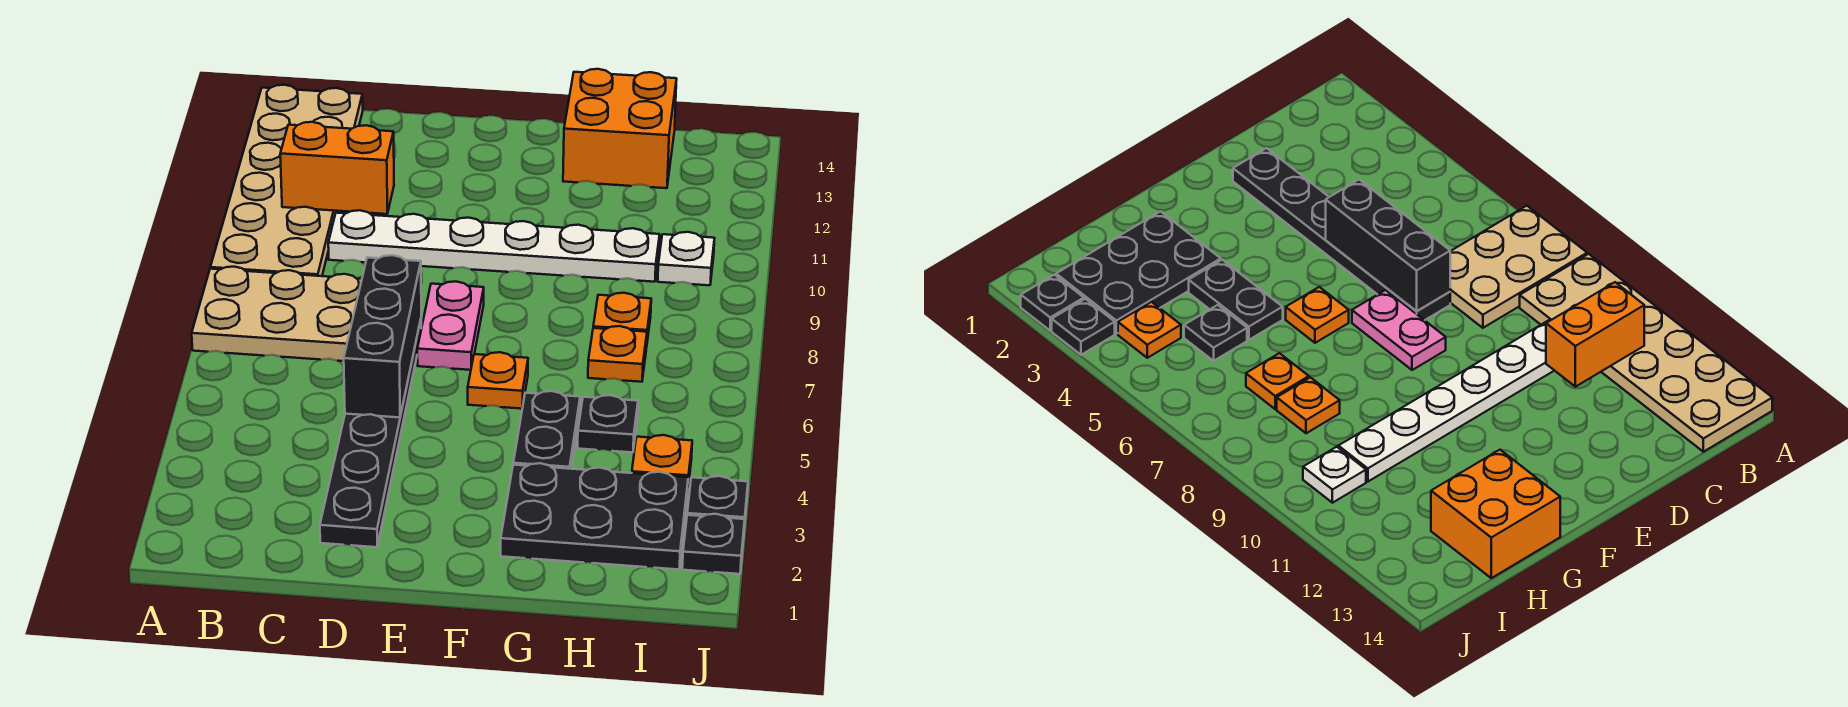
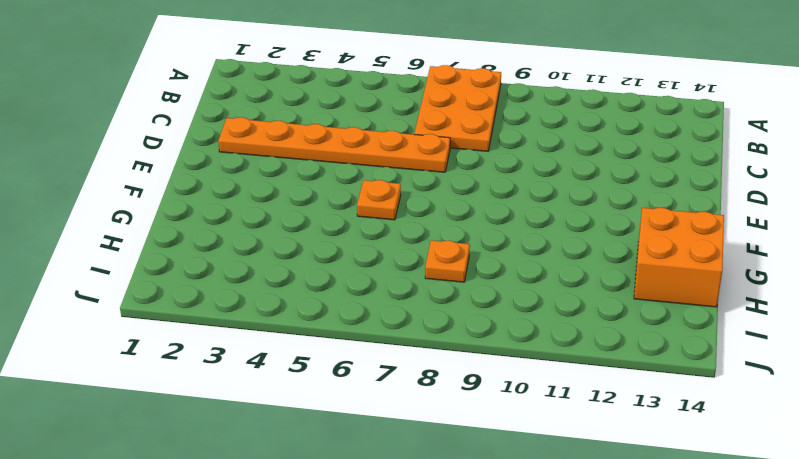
orange 2x3 plate [414,65,501,151] -> tan 2x3 plate [192,267,362,361]
orange 1x6 plate [218,117,450,172] -> black 1x6 plate [320,320,421,547]
none -> tan 2x6 plate [210,85,363,276]
none -> white 1x6 plate [328,210,660,282]
none -> pink 1x2 plate [417,282,484,370]

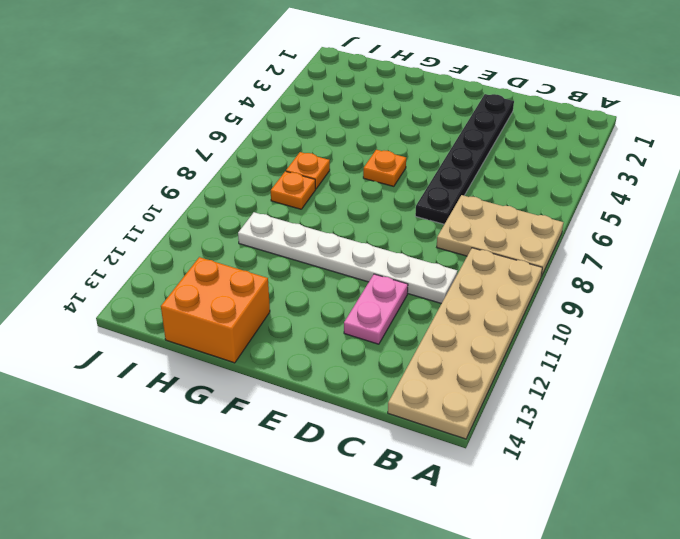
pink 1x2 plate [344,274,408,344] -> pink 1x2 plate moved to [417,282,484,370]
none -> black 2x3 plate [501,463,688,570]
none -> black 1x2 plate [513,391,580,469]
none -> black 1x1 plate [578,395,638,452]

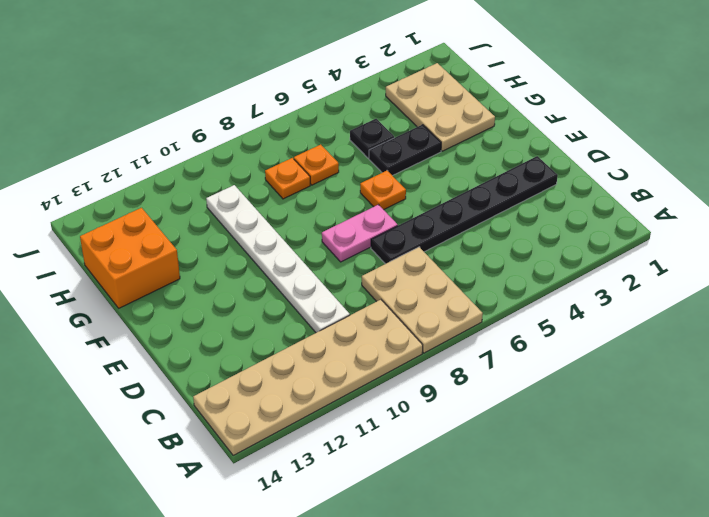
tan 2x3 plate [386,63,495,151] -> black 2x3 plate [501,463,688,570]
none -> orange 1x1 plate [632,435,692,486]
none -> white 1x1 plate [658,232,715,285]
none -> black 1x1 plate [682,514,745,574]

